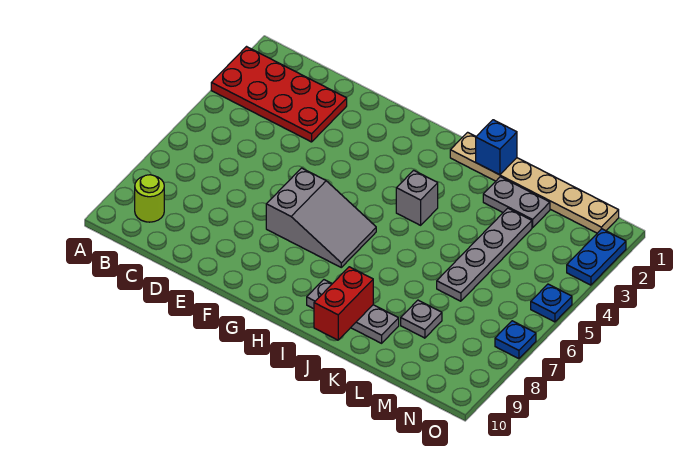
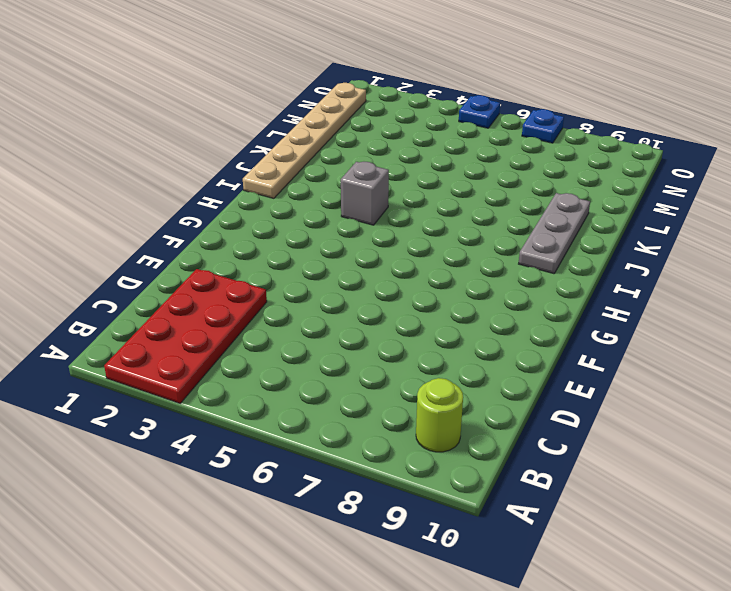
none -> grey 2x3 slope [266,168,376,267]
none -> grey 1x2 plate [483,177,550,228]
none -> grey 1x4 plate [437,208,532,301]

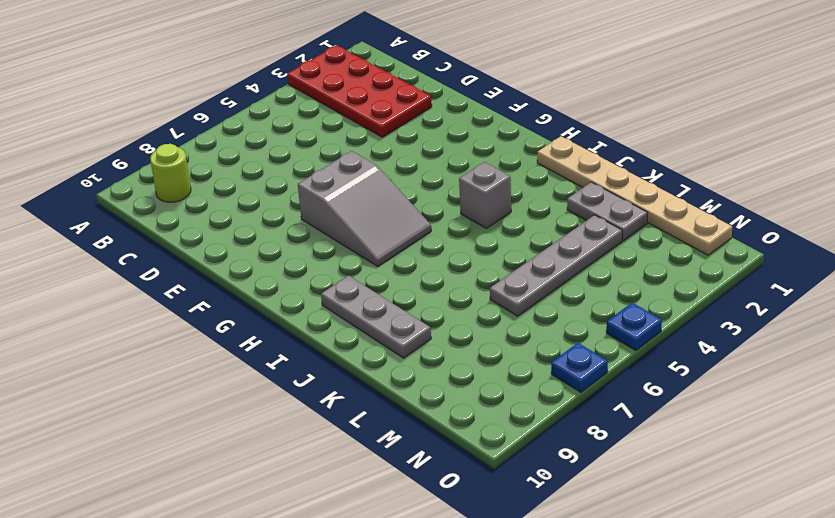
none -> grey 1x1 plate [401,300,442,338]
none -> blue 1x2 plate [567,229,626,285]
none -> blue 1x1 brick [476,120,517,175]

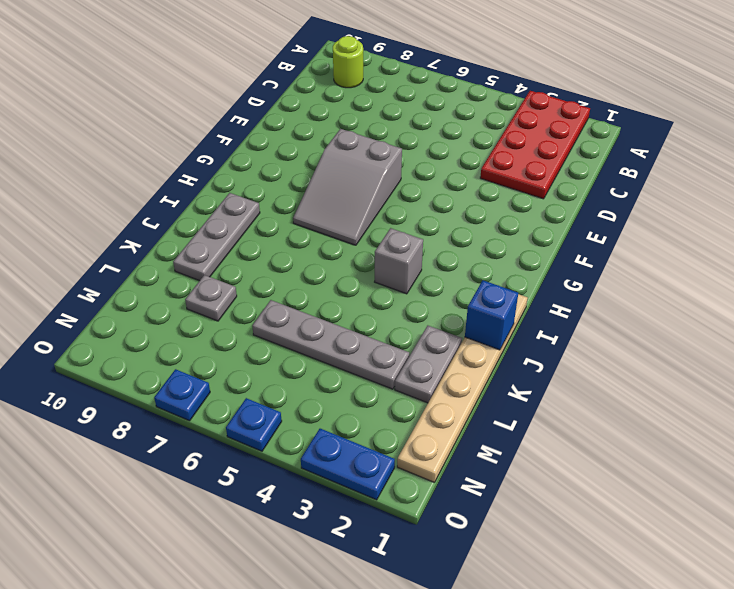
none -> red 1x2 brick [314,267,373,340]

